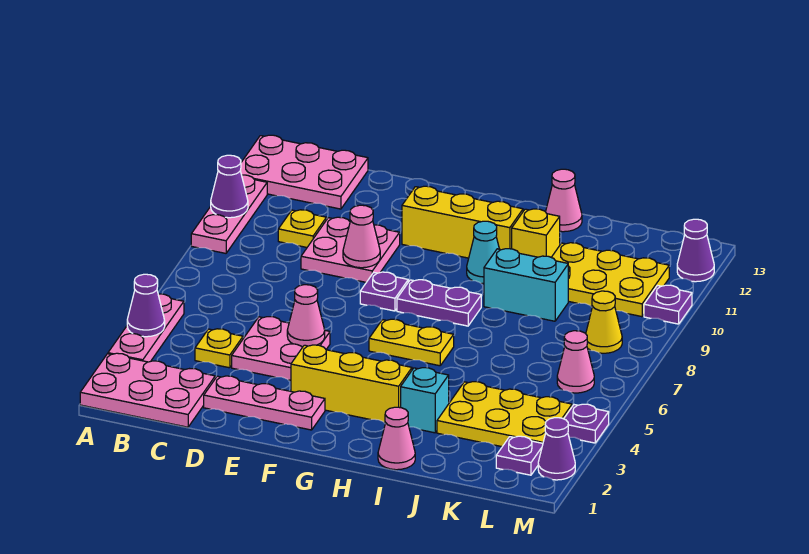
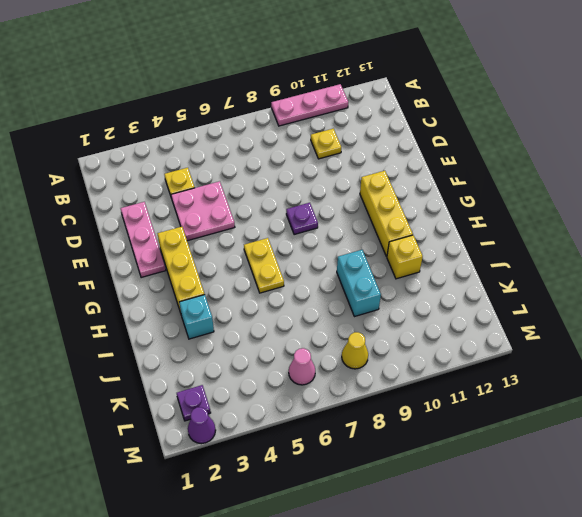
none -> pink 2x3 plate [80,353,215,427]
none -> pink 1x3 plate [108,294,184,362]
none -> pink 2x3 plate [240,135,368,209]
none -> pink 2x2 plate [301,217,400,282]

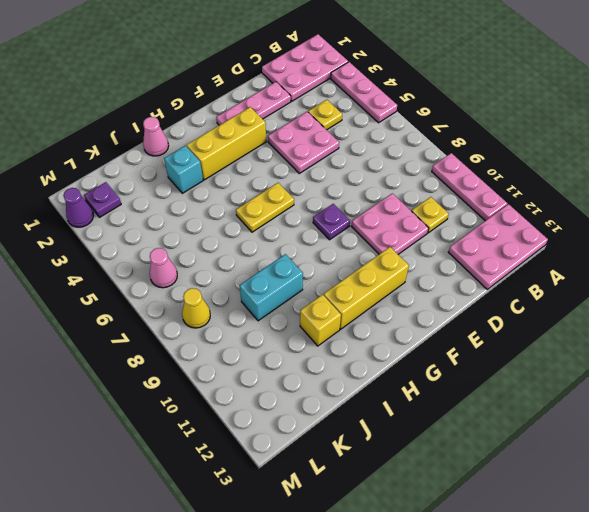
none -> purple 1x2 plate [397,280,481,326]
none -> cyan 1x1 cone [467,221,499,283]
none -> pink 1x1 cone [546,169,582,232]
none -> yellow 2x3 plate [437,382,572,447]

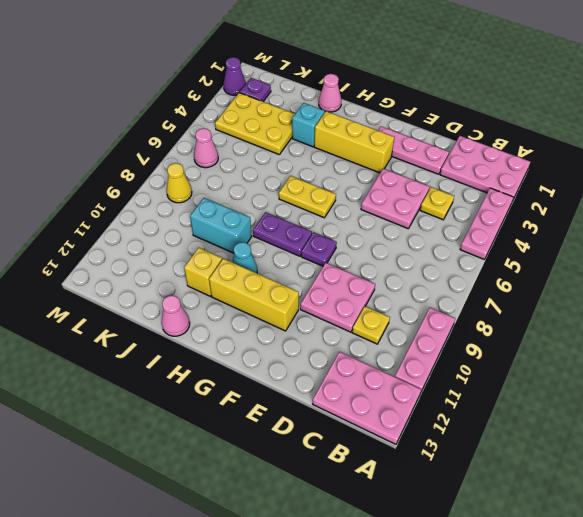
none -> yellow 2x3 plate [551,243,669,317]
none -> purple 1x1 plate [564,404,609,443]
none -> purple 1x1 plate [644,285,692,324]
none -> purple 1x1 cone [677,219,714,282]

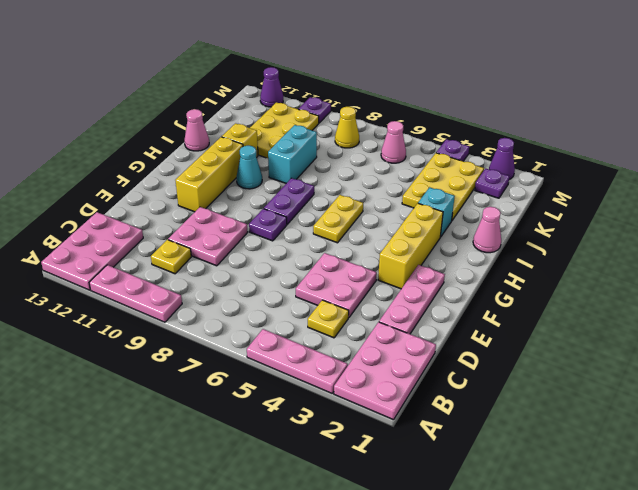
none -> purple 1x1 cone [127,274,165,337]
none -> purple 1x1 cone [211,155,248,218]
none -> pink 1x1 cone [287,285,325,347]
none -> pink 1x1 cone [343,205,380,268]

